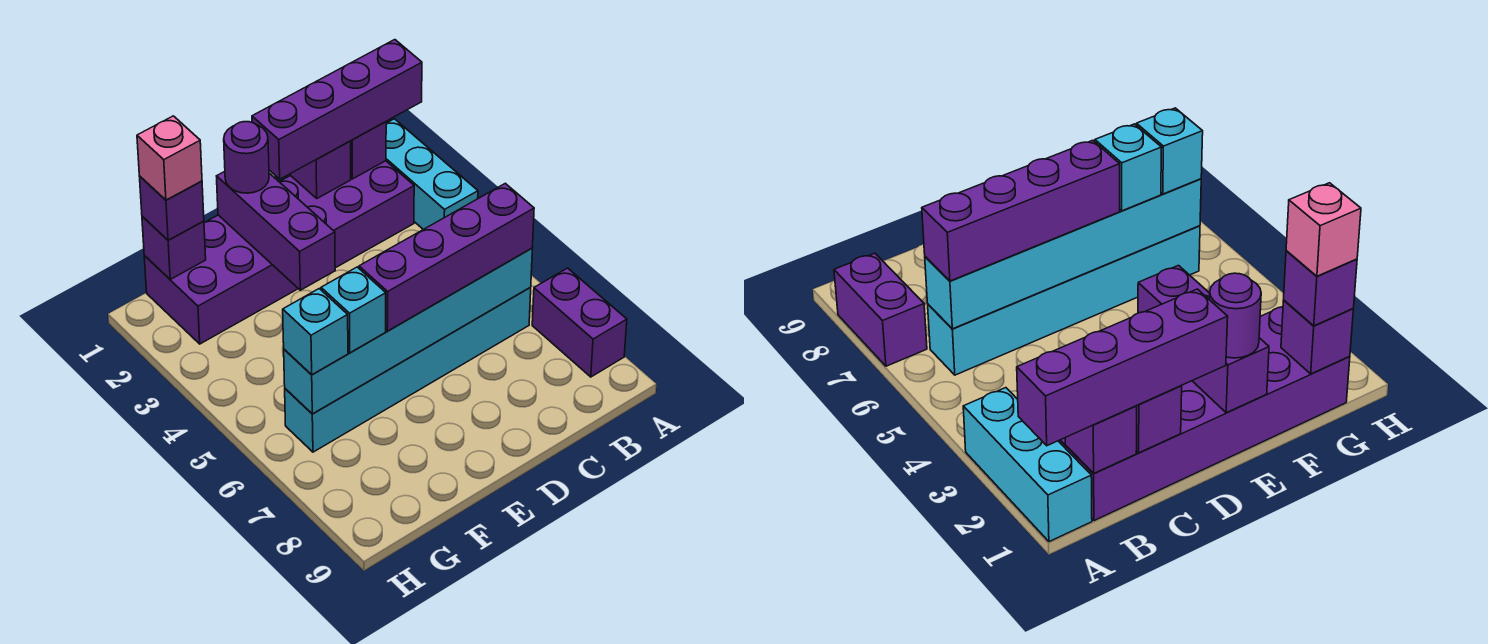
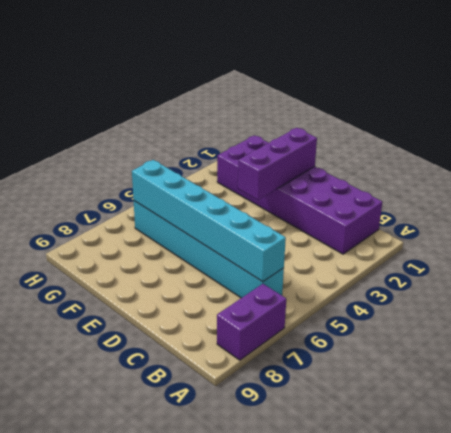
none -> cyan 1x3 brick [386,119,478,229]
none -> purple 1x1 brick [351,122,386,179]
none -> purple 1x1 brick [290,141,351,198]

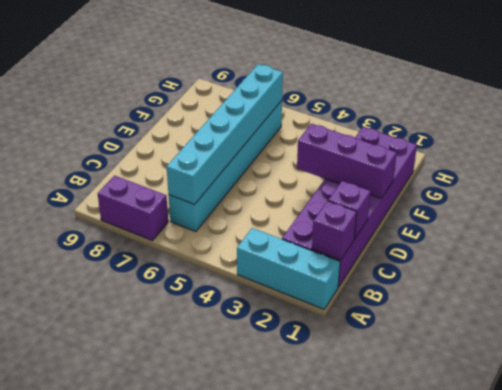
none -> purple 1x1 brick [142,216,206,279]
none -> purple 1x4 brick [252,40,422,179]
none -> purple 1x4 brick [359,183,534,331]

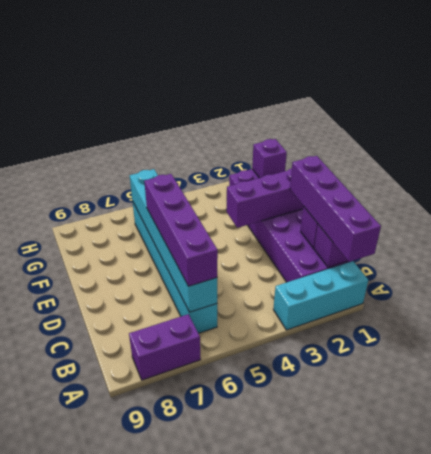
none -> purple 1x1 round brick [224,122,269,193]
none -> cyan 1x1 brick [321,267,386,353]
none -> purple 1x1 brick [139,176,204,240]

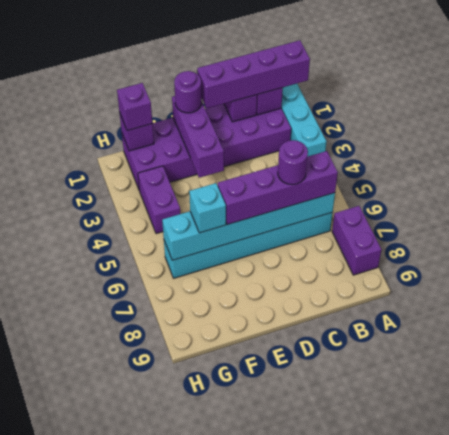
purple 1x1 round brick [278,140,308,185] -> none
purple 1x2 brick [138,166,180,234] -> none
none -> cyan 1x1 brick [283,289,348,375]
none -> pink 1x1 brick [137,116,202,200]

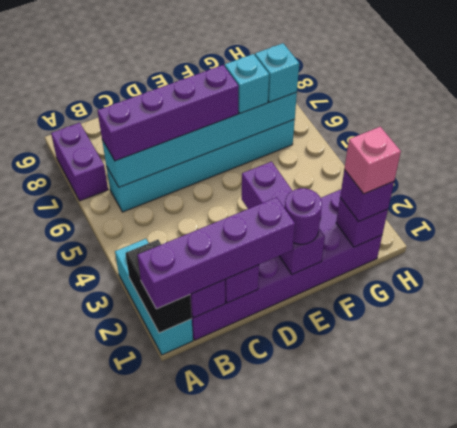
black 1x2 brick [126,240,192,333] -> none

